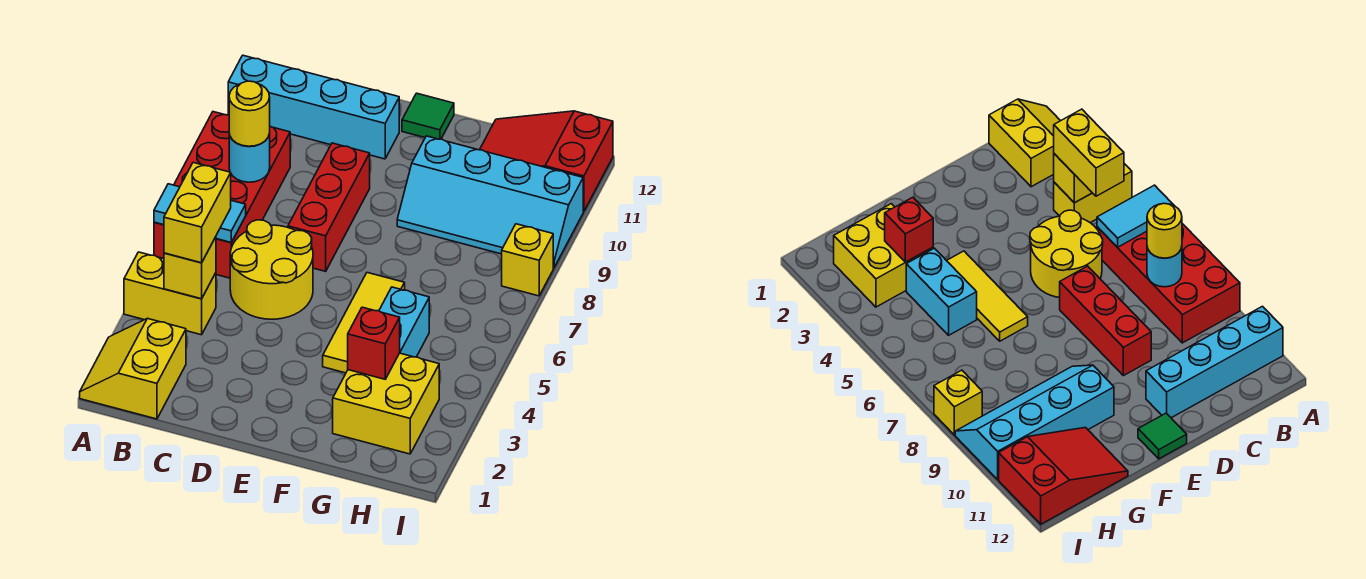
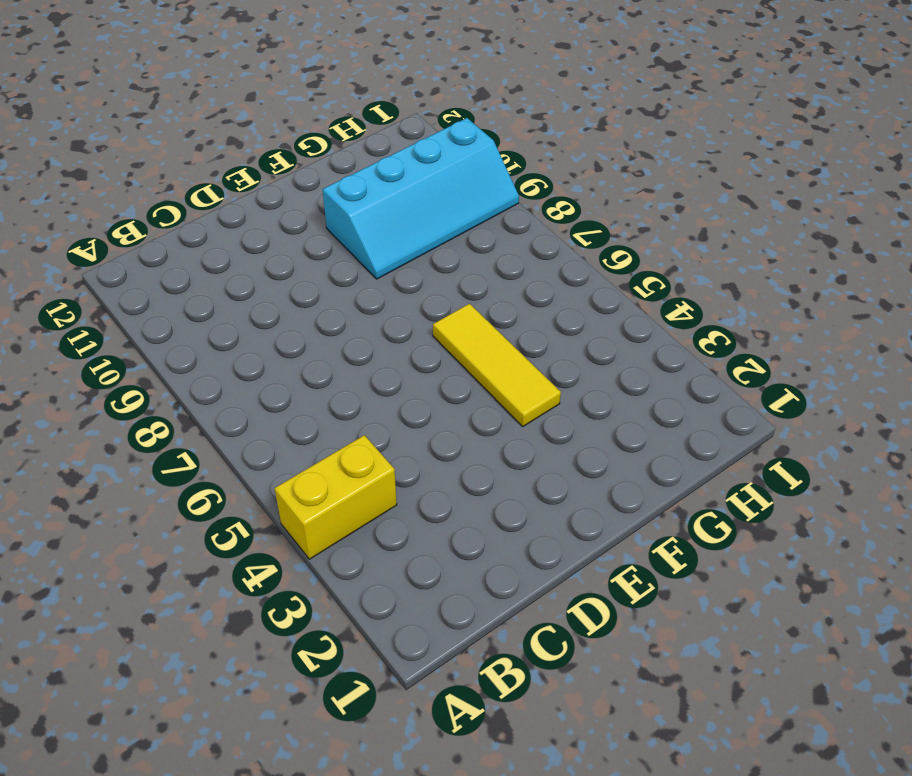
none -> yellow 2x2 slope [80,318,186,419]
none -> red 2x4 brick [154,112,290,278]
none -> cyan 1x4 brick [228,55,399,159]

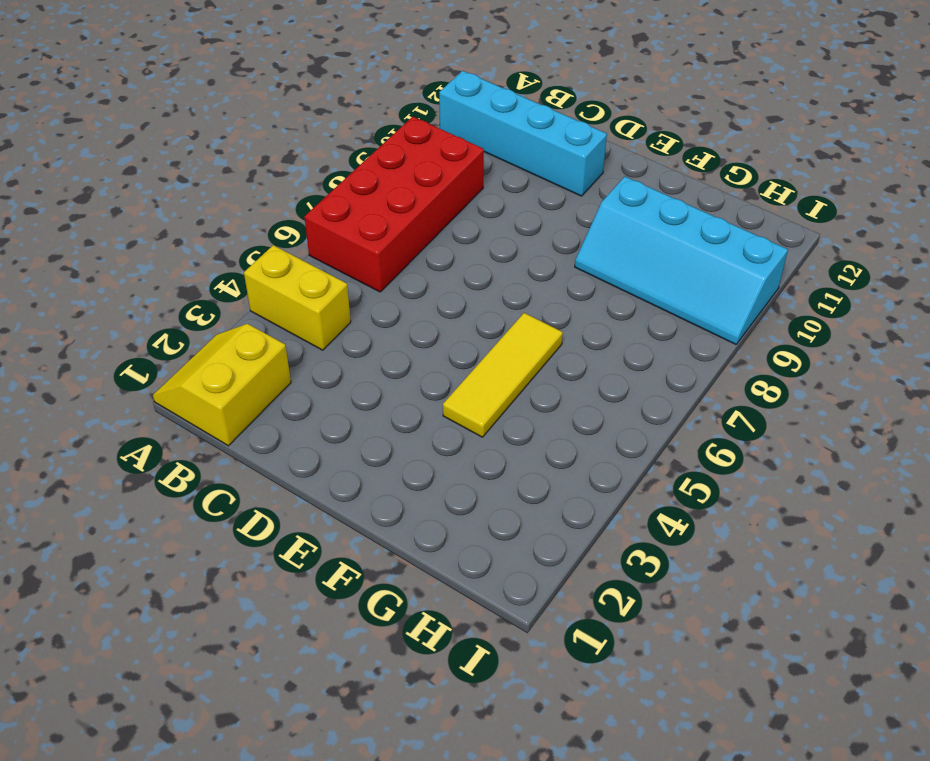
none -> yellow 2x2 round brick [230,220,313,319]
none -> red 1x3 brick [288,143,370,271]
none -> green 1x1 tile [402,93,454,139]

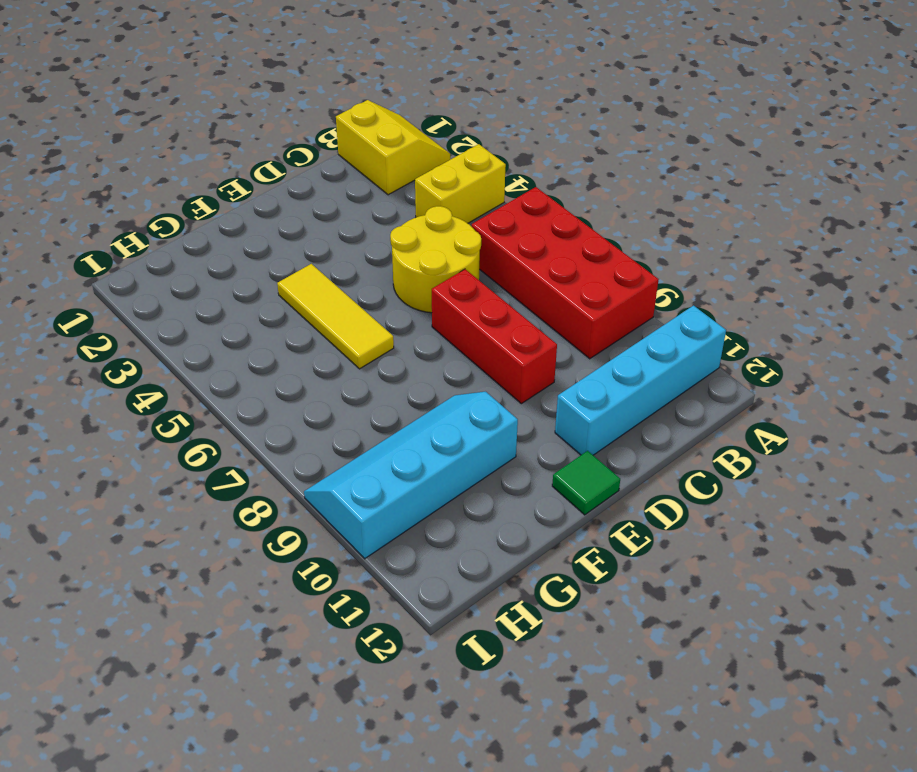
none -> yellow 2x2 brick [333,353,439,454]
none -> cyan 1x2 brick [379,287,429,357]
none -> red 2x3 slope [480,111,613,212]

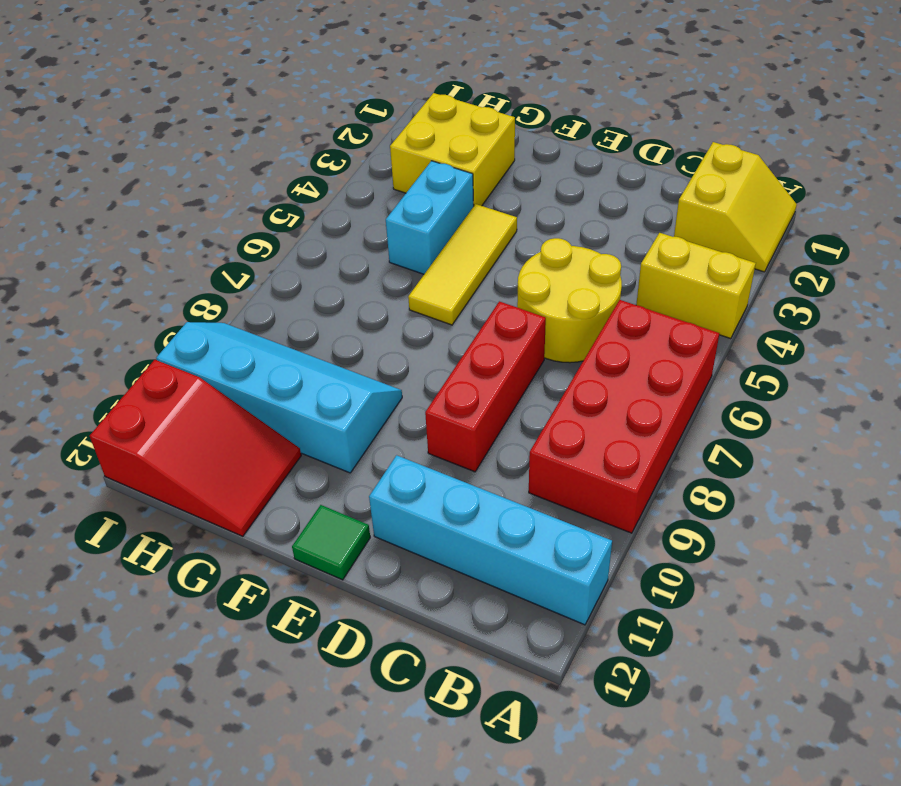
none -> yellow 1x1 brick [502,224,553,296]
none -> cyan 1x2 tile [154,184,246,243]
none -> yellow 1x1 brick [164,237,216,299]

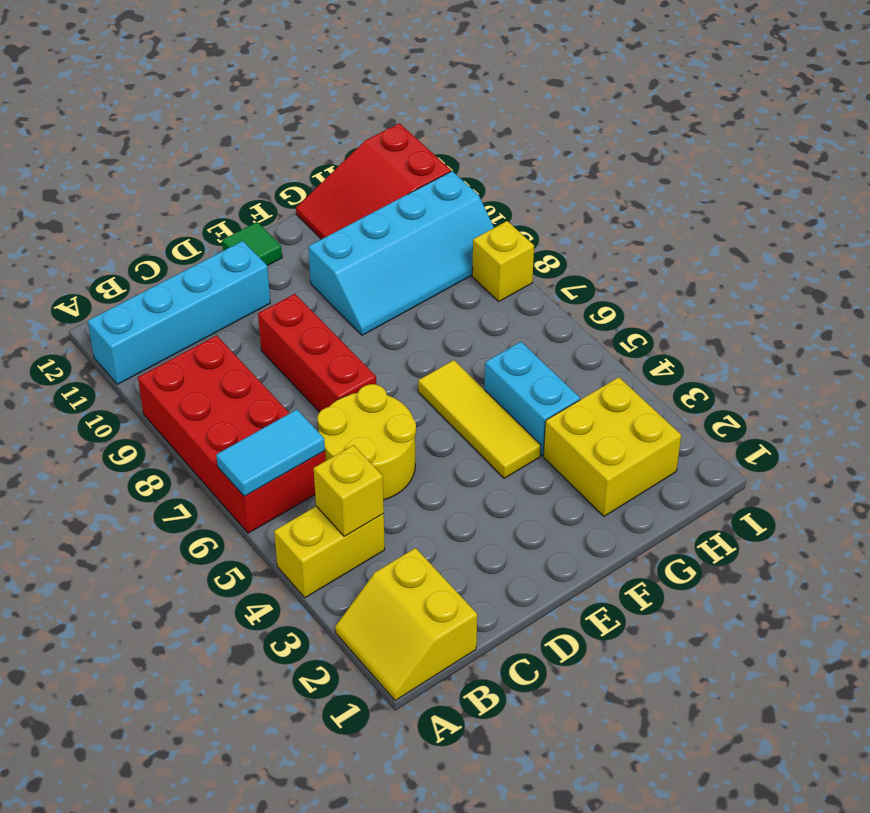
none -> cyan 1x1 round brick [229,134,270,182]
none -> red 1x1 brick [348,307,400,379]
none -> yellow 1x2 brick [164,163,231,263]

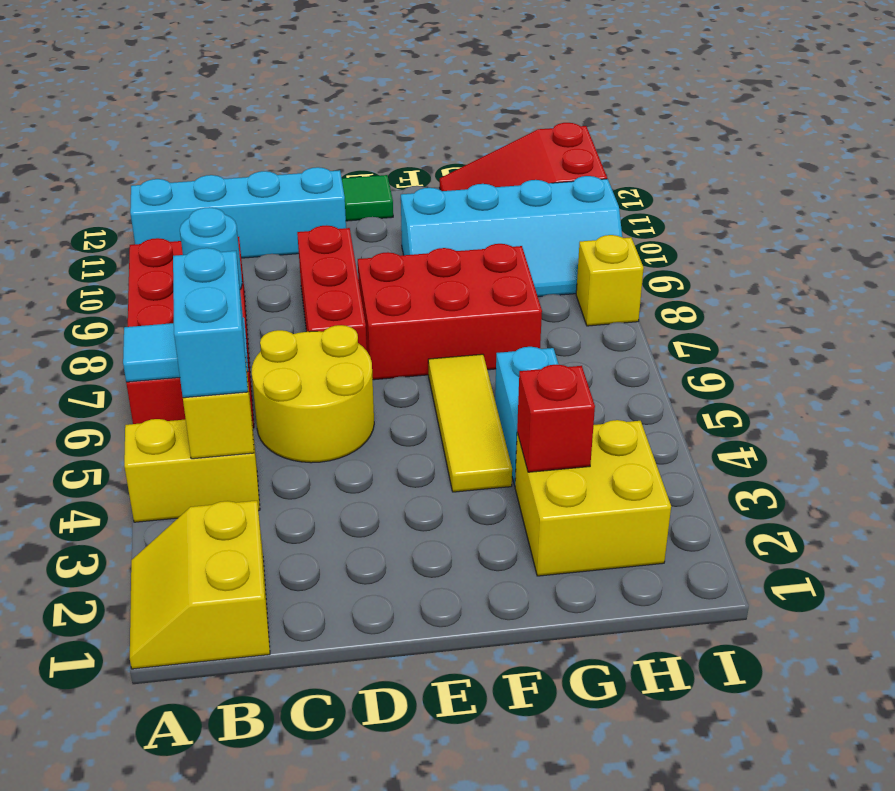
cyan 1x2 brick [173,248,248,398] -> yellow 1x2 brick [164,163,231,263]
red 2x3 brick [358,244,542,380] -> none
none -> yellow 1x1 round brick [229,81,270,146]

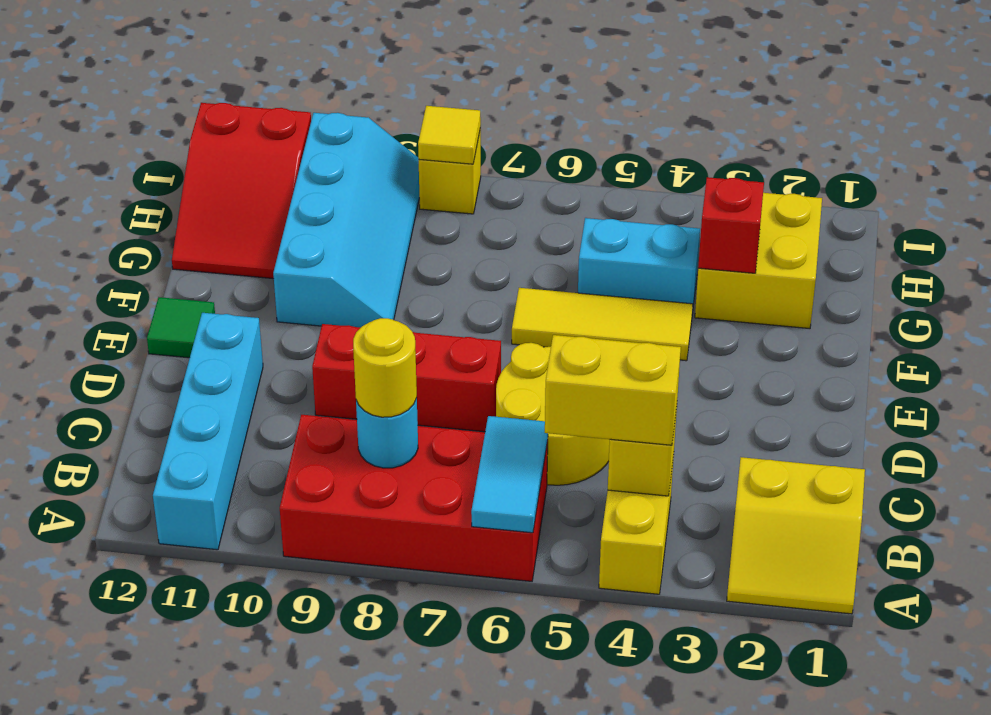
yellow 1x1 tile [418,106,481,164] -> none

